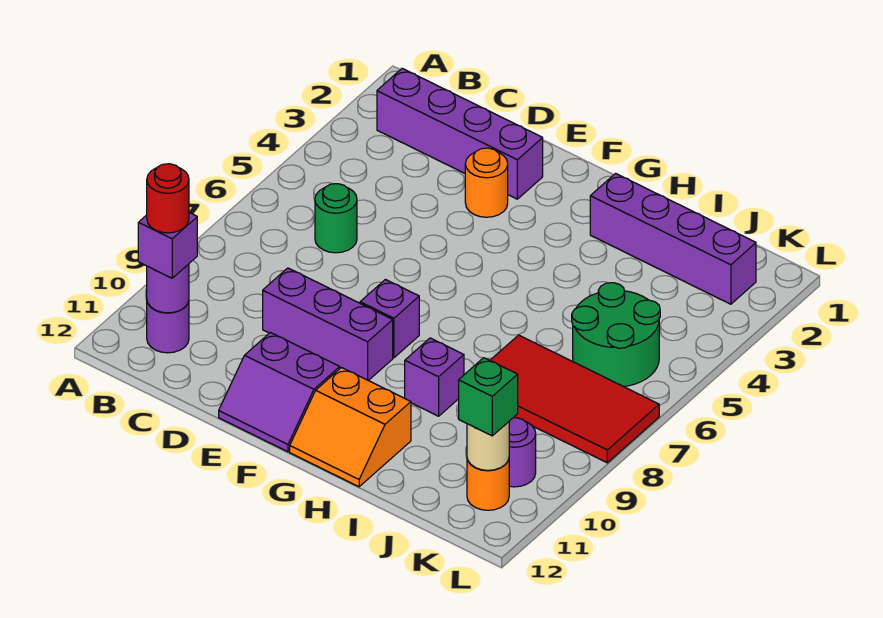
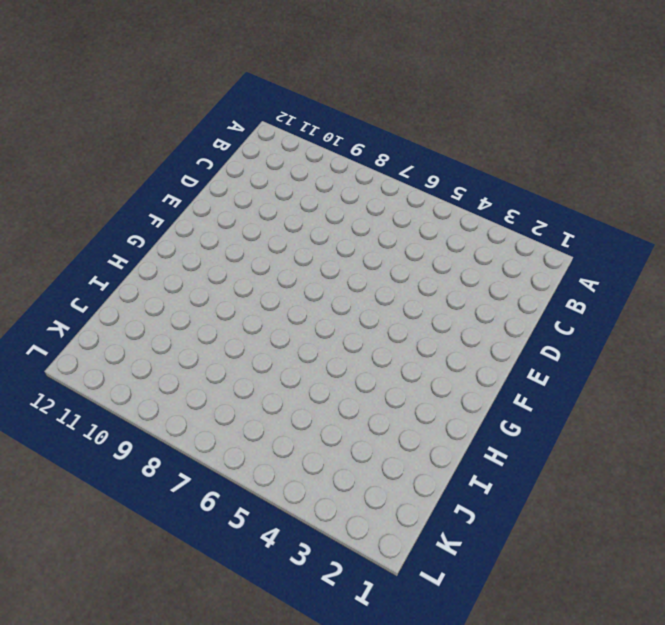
none -> purple 1x4 brick [377,68,543,199]
none -> purple 1x1 round brick [147,301,189,353]
none -> green 1x1 round brick [315,184,357,253]

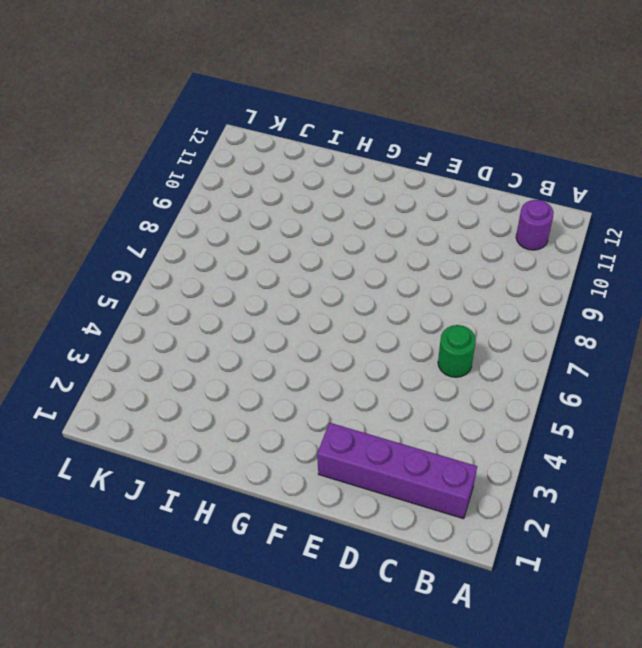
none -> purple 1x3 brick [263,268,393,381]
none -> orange 1x1 round brick [465,148,508,217]
none -> purple 2x2 slope [219,332,340,452]

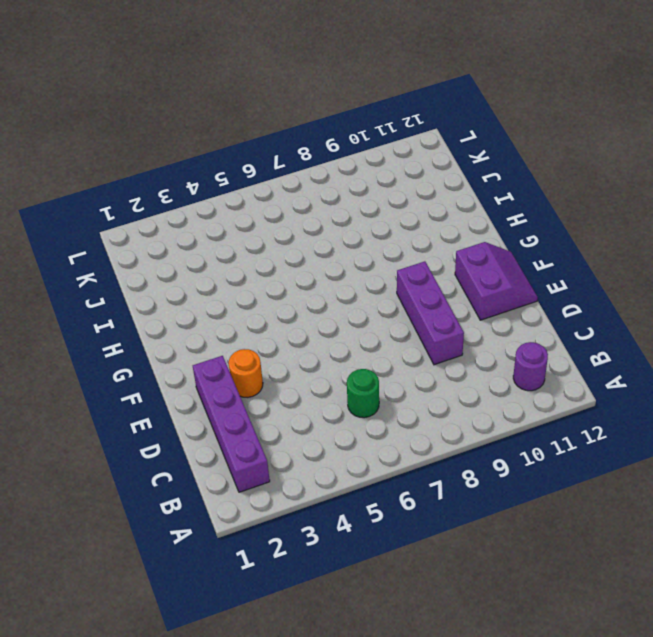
none -> purple 1x1 brick [360,280,419,358]
none -> orange 2x2 slope [290,368,411,487]
none -> purple 1x4 brick [590,173,756,304]

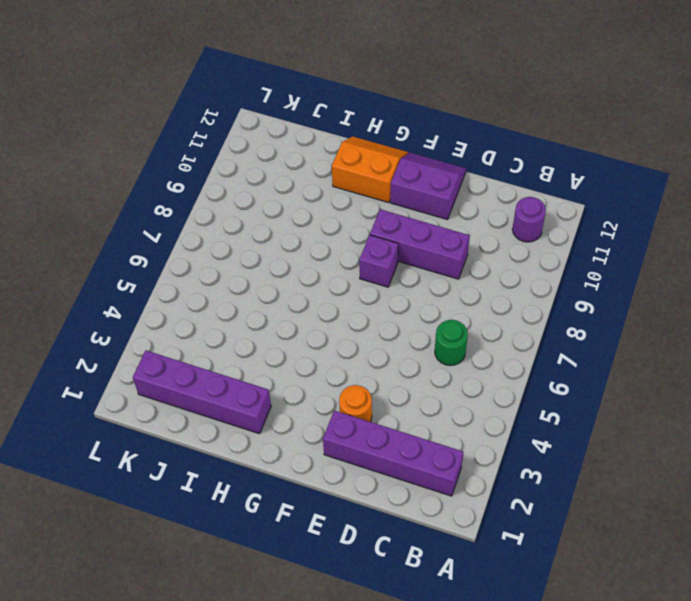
none -> purple 1x1 brick [405,338,464,416]
none -> red 2x4 tile [490,335,659,463]
none -> green 2x2 round brick [572,283,660,387]

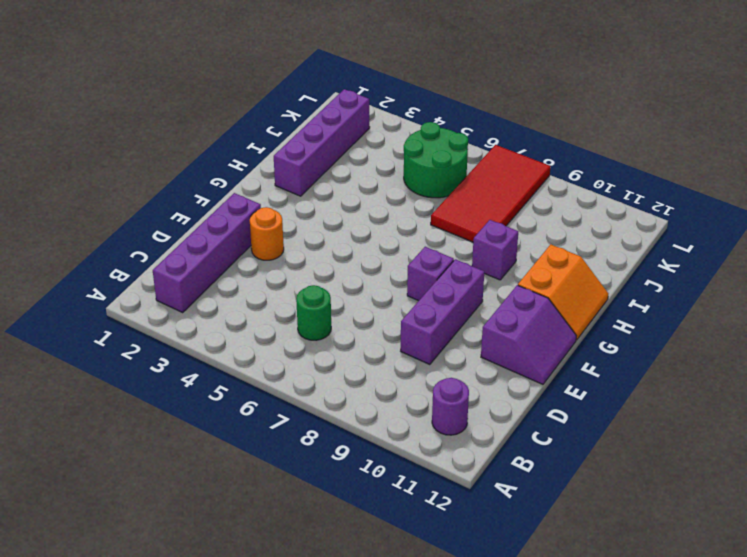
none -> purple 1x1 round brick [509,418,536,487]
none -> orange 1x1 round brick [467,459,509,510]
none -> purple 1x1 round brick [147,264,189,313]

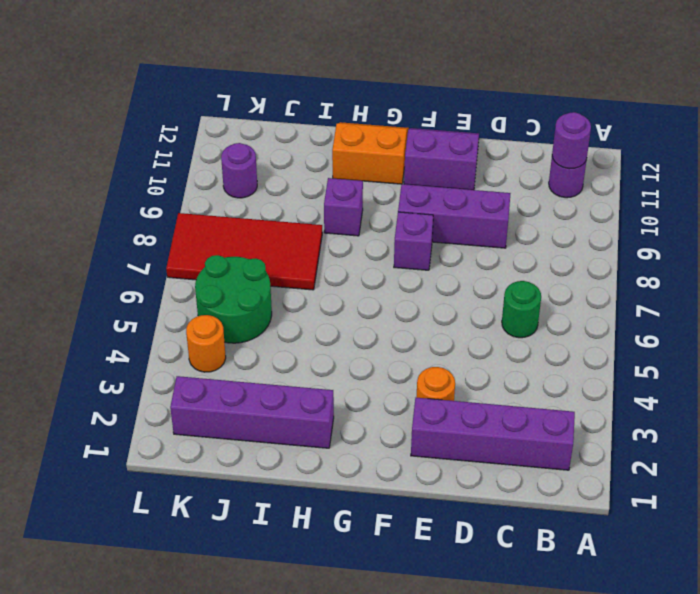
orange 1x1 round brick [186,315,226,372] -> orange 1x1 round brick moved to [467,459,509,510]
none -> tan 1x1 round brick [467,422,509,470]
none -> purple 1x1 brick [138,213,197,278]
none -> green 1x1 brick [459,358,518,436]

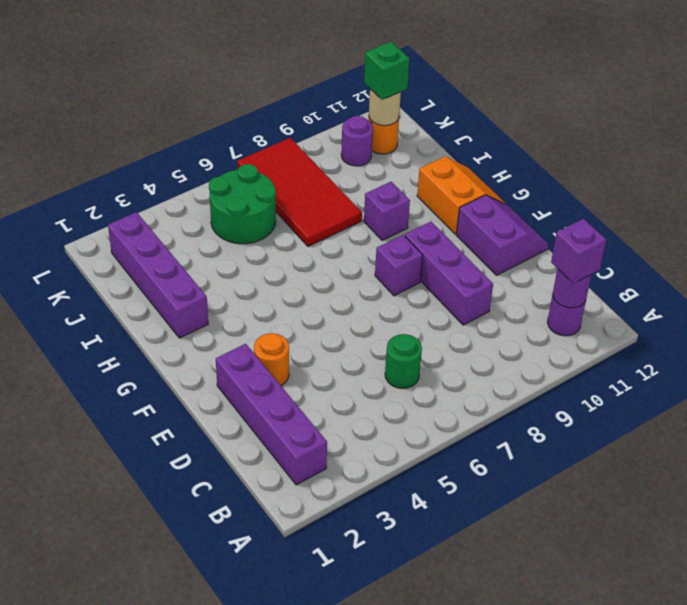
none -> red 1x1 round brick [147,164,189,233]

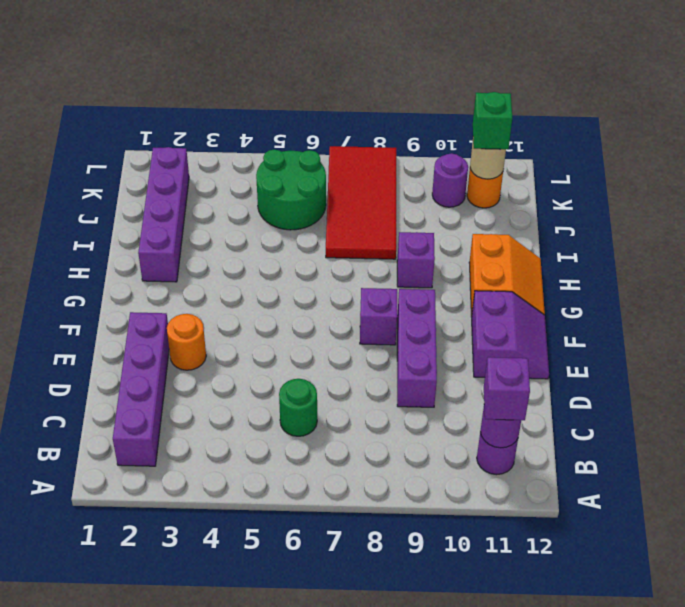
none -> red 1x1 round brick [147,164,189,233]

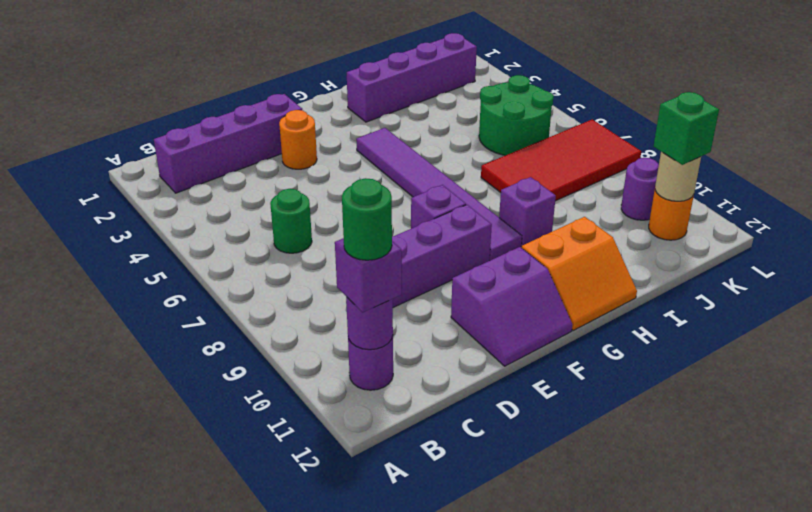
green 1x1 round brick [342,178,392,260] -> red 1x1 round brick [147,164,189,233]
purple 1x6 tile [356,128,522,260] -> none

